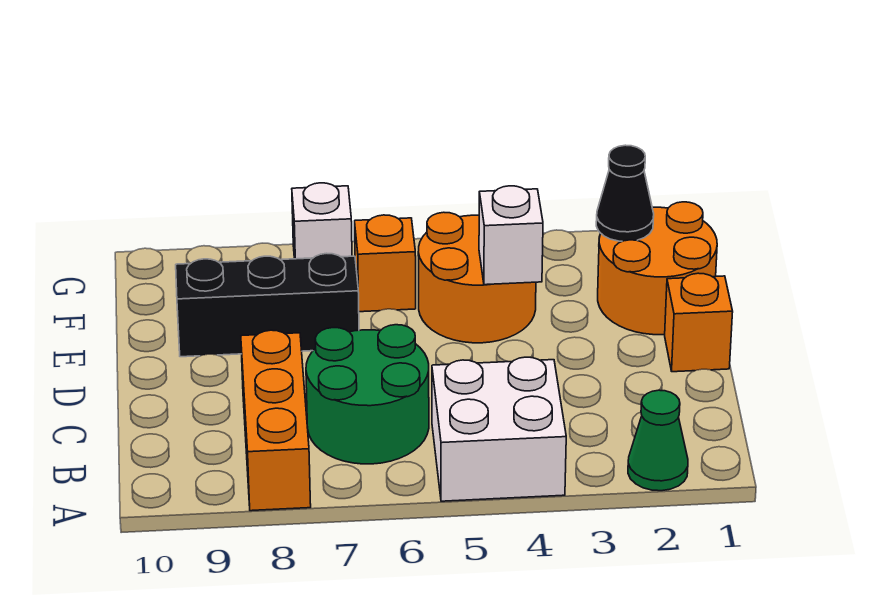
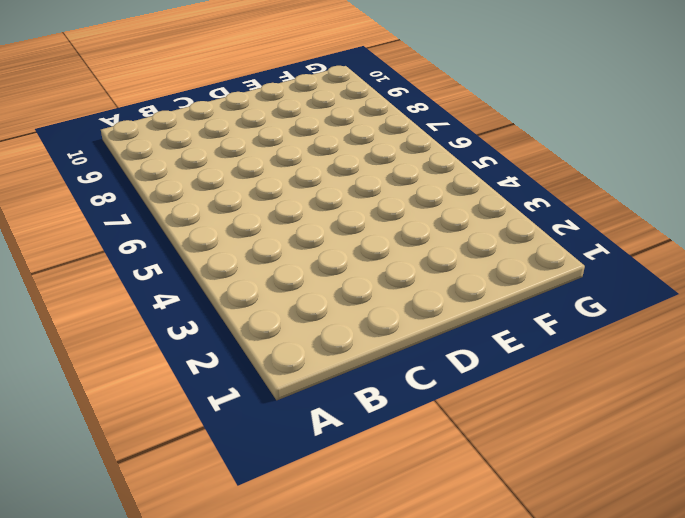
none -> green 1x1 cone [628,390,688,491]
none -> white 2x2 brick [432,357,566,501]
none -> orange 1x3 brick [241,330,311,511]

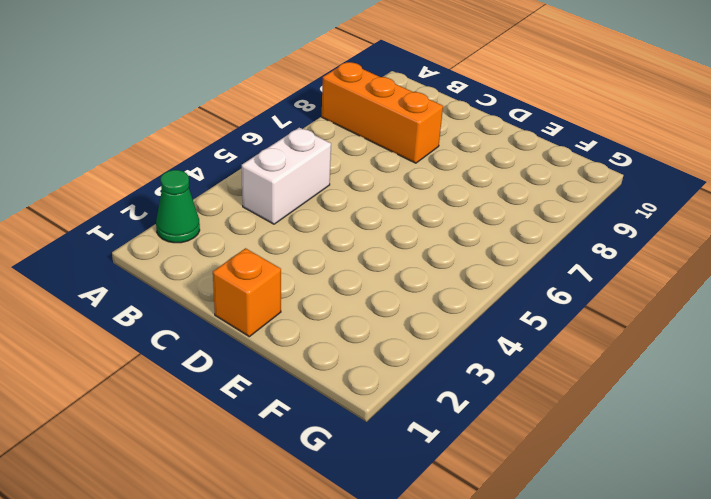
white 1x2 brick [242,128,331,224] -> white 2x2 brick [432,357,566,501]
none -> green 2x2 round brick [306,325,429,464]
none -> orange 2x2 round brick [598,202,717,335]
none -> orange 2x2 round brick [418,212,536,343]

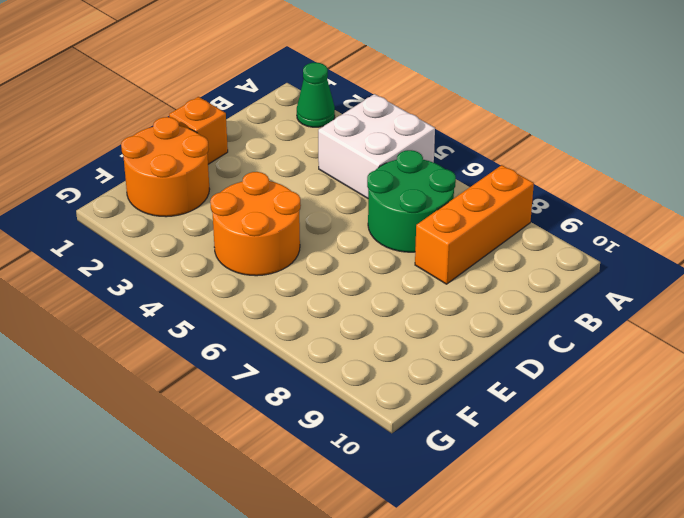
none -> black 1x3 brick [176,253,359,357]
none -> orange 1x1 brick [355,215,416,312]
none -> white 1x1 brick [292,183,352,259]

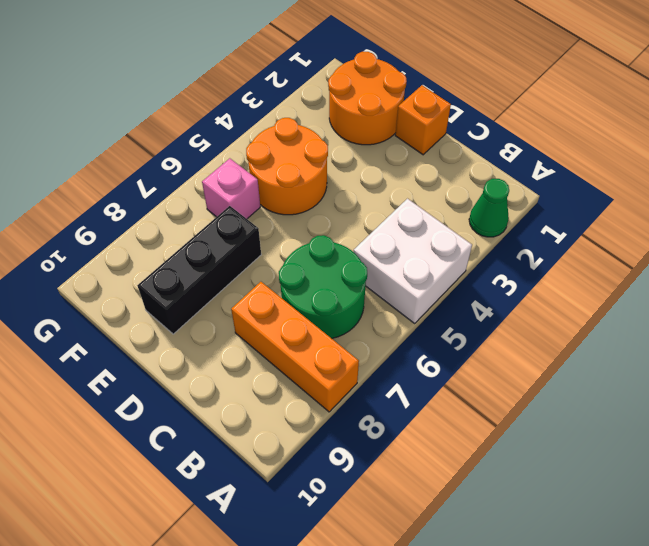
pink 1x1 brick [202,158,260,219] -> orange 1x1 brick [355,215,416,312]
none -> white 1x1 brick [292,183,352,259]
none -> white 1x1 brick [479,186,543,285]
none -> black 1x1 cone [596,145,654,241]

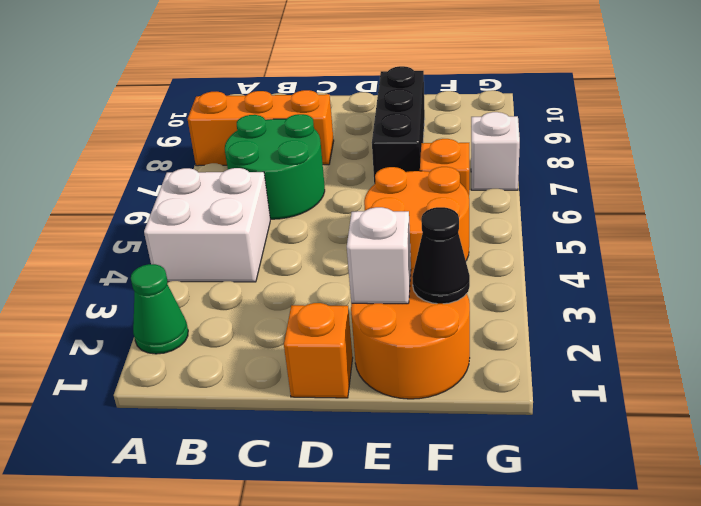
white 1x1 brick [347,207,411,304] -> white 1x1 brick moved to [479,186,543,285]

